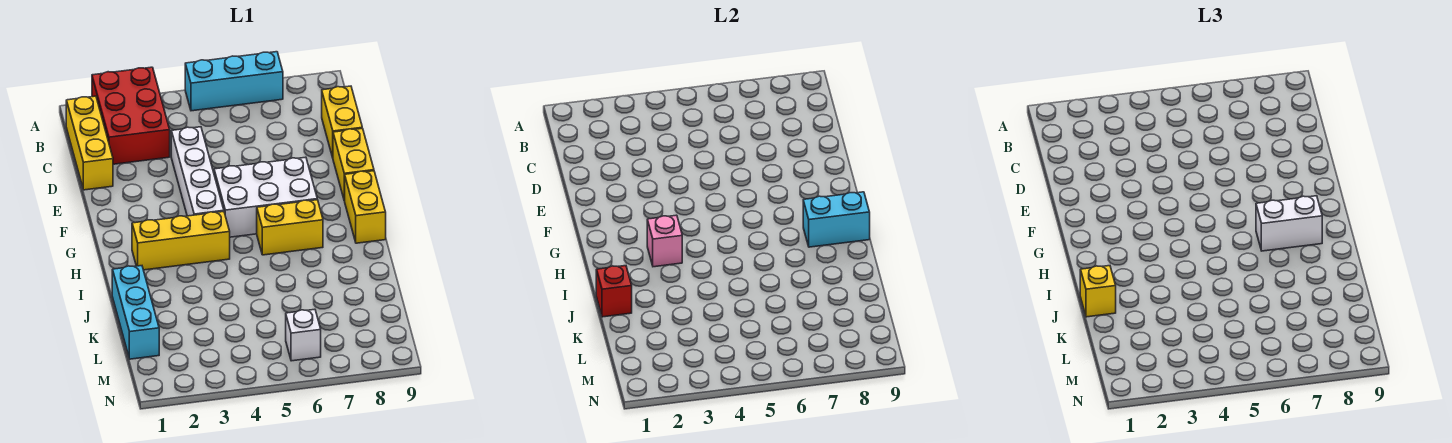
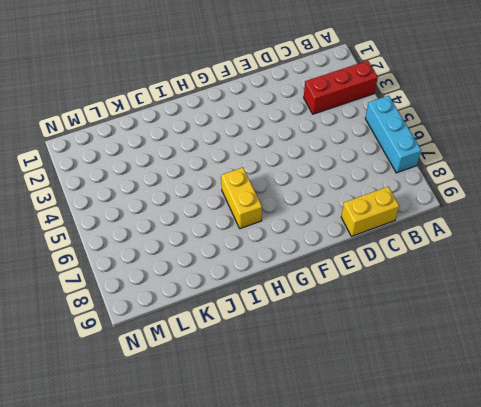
red 1x3 brick [304,61,378,114] -> red 2x3 brick [92,67,170,164]
none -> yellow 1x3 brick [66,96,113,190]
none -> white 1x4 brick [171,127,224,216]
none -> yellow 1x2 brick [333,128,374,201]

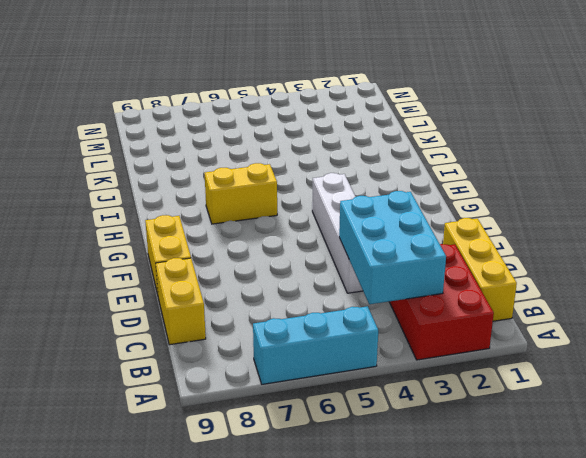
cyan 2x3 brick [339,191,446,304] -> none
none -> white 2x3 brick [214,157,317,237]
none -> yellow 1x2 brick [345,171,386,243]
none -> yellow 1x3 brick [132,212,230,270]

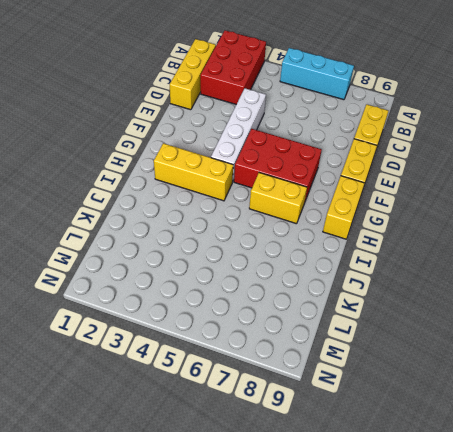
red 2x3 brick [234,129,322,203] -> white 2x3 brick [214,157,317,237]
none -> cyan 1x3 brick [112,266,159,359]
none -> white 1x1 brick [286,309,321,361]
none -> pink 1x1 brick [647,215,682,267]

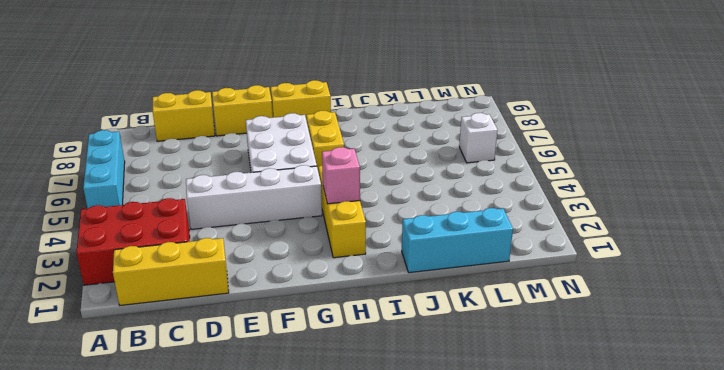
none -> cyan 1x2 brick [803,192,870,247]
none -> red 1x1 brick [596,266,632,317]
none -> white 1x2 brick [1256,196,1322,251]

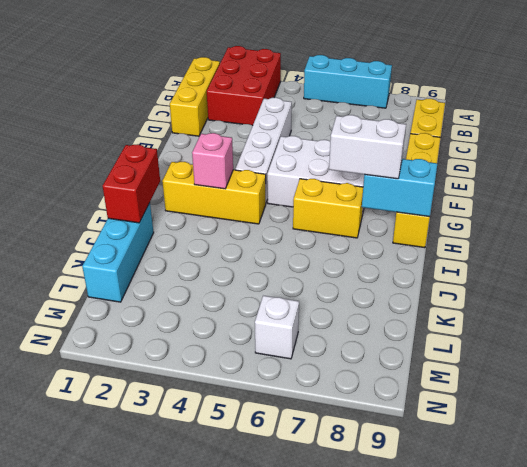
red 1x2 brick [103,144,160,223] -> red 1x1 brick [596,266,632,317]
none -> yellow 1x1 brick [1080,266,1116,317]

